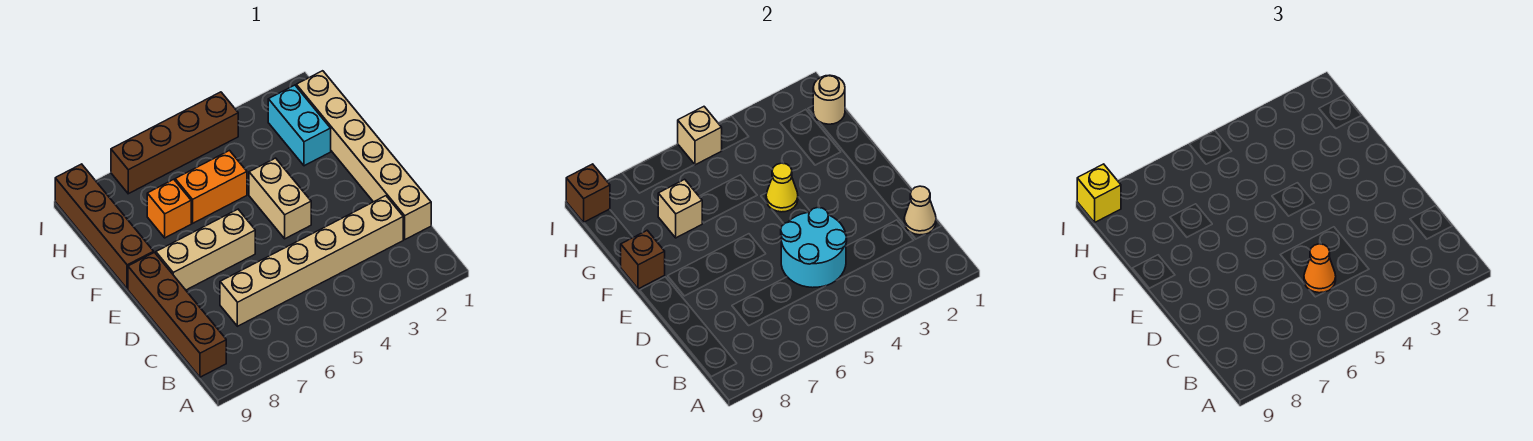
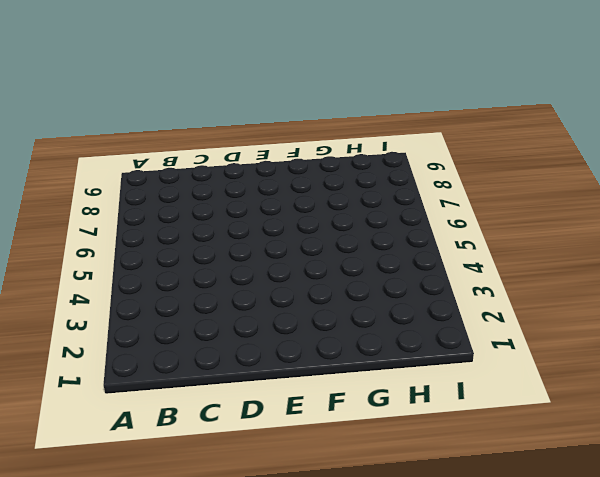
none -> brown 1x4 brick [128,253,226,377]
none -> tan 1x6 brick [296,71,431,239]
none -> tan 1x6 brick [220,196,403,326]

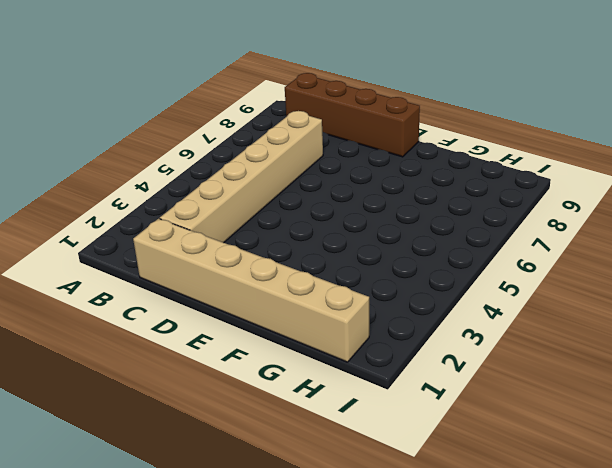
none -> tan 1x2 brick [249,158,311,239]
none -> tan 1x3 brick [156,209,255,290]
none -> brown 1x4 brick [55,164,154,289]

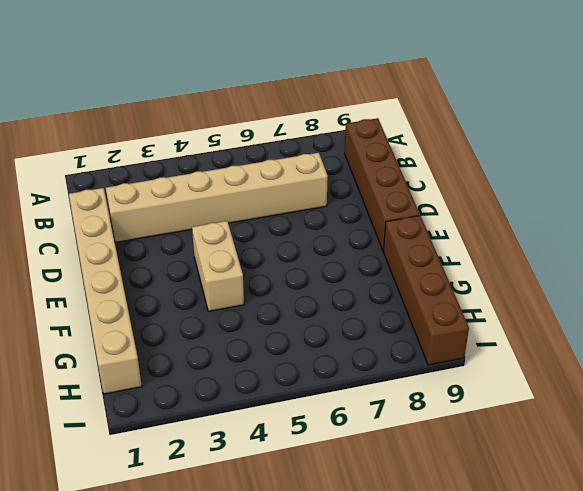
none -> tan 1x3 brick [156,209,255,290]
none -> cyan 1x2 brick [268,85,331,166]
none -> orange 1x2 brick [175,151,247,223]

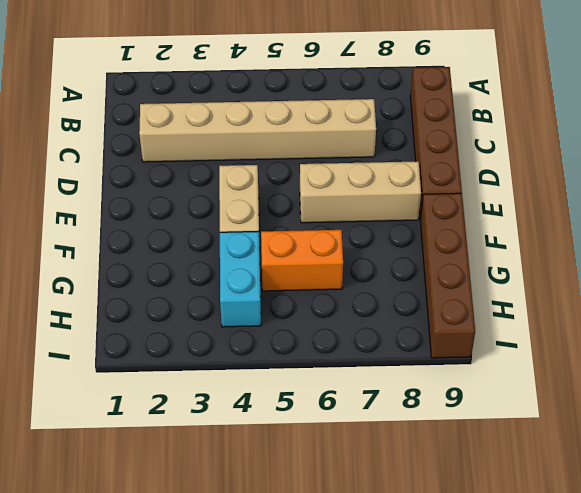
cyan 1x2 brick [220,231,261,327] -> cyan 1x2 brick moved to [268,85,331,166]
none -> tan 1x6 brick [296,71,431,239]
none -> orange 1x1 brick [147,179,191,238]
none -> brown 1x4 brick [111,92,238,194]

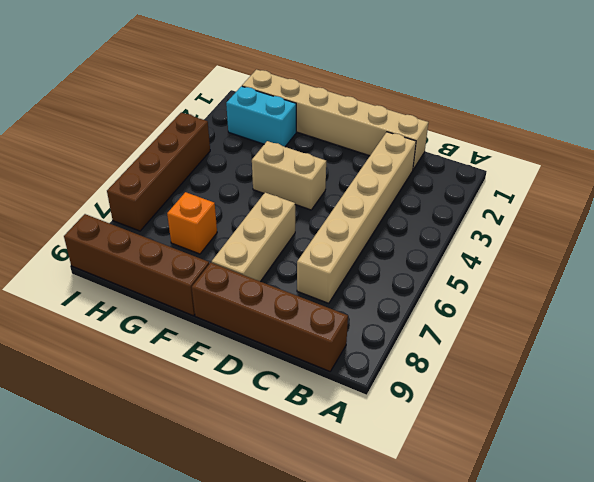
none -> orange 1x2 brick [175,151,247,223]
none -> tan 1x1 cone [904,186,936,235]
none -> cyan 2x2 round brick [781,208,847,288]

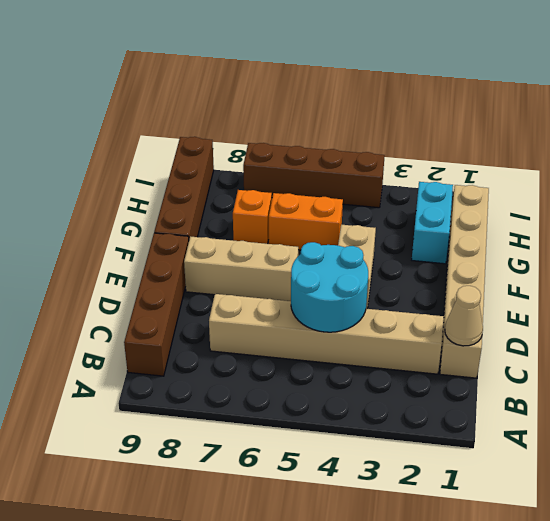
none -> yellow 1x1 cone [766,163,798,212]
none -> brown 1x1 brick [621,230,665,289]
none -> tan 1x1 brick [658,179,702,238]

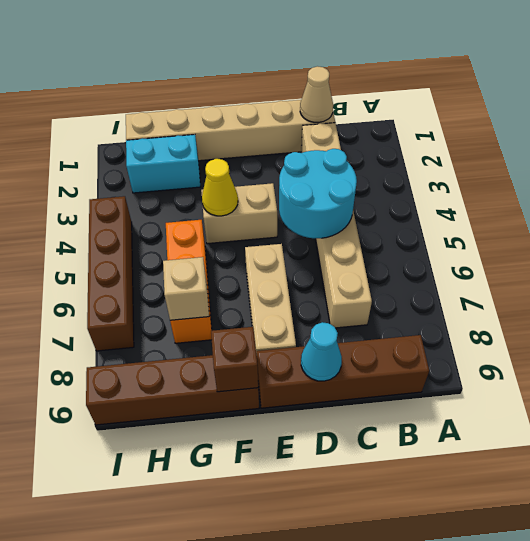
cyan 1x1 cone [301,322,342,381] -> none
none -> tan 1x1 round brick [813,75,845,124]
none -> tan 1x1 brick [678,107,722,165]
none -> brown 1x1 brick [566,164,610,222]

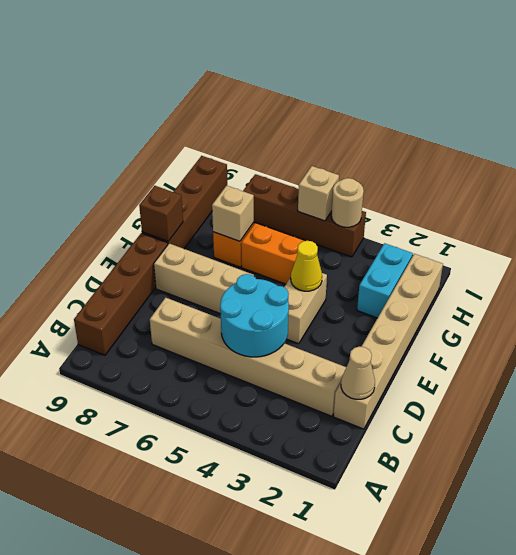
tan 1x1 round brick [331,178,364,227] -> tan 1x1 round brick moved to [813,75,845,124]
none -> brown 1x1 brick [566,164,610,222]
none -> orange 1x1 cone [1304,244,1336,293]
none -> yellow 1x1 brick [1077,164,1121,222]

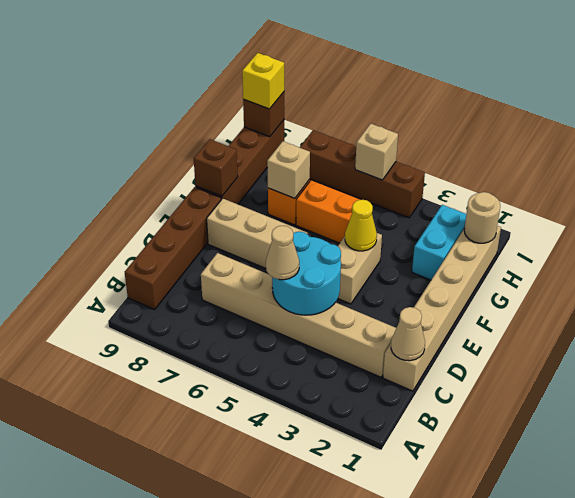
tan 1x1 cone [266,226,299,280] -> orange 1x1 cone [1304,244,1336,293]

